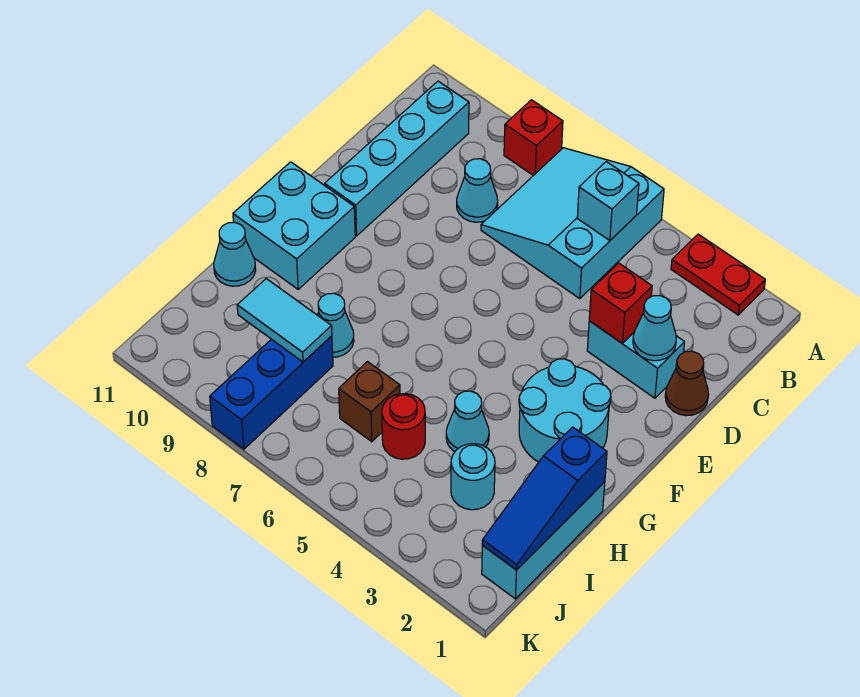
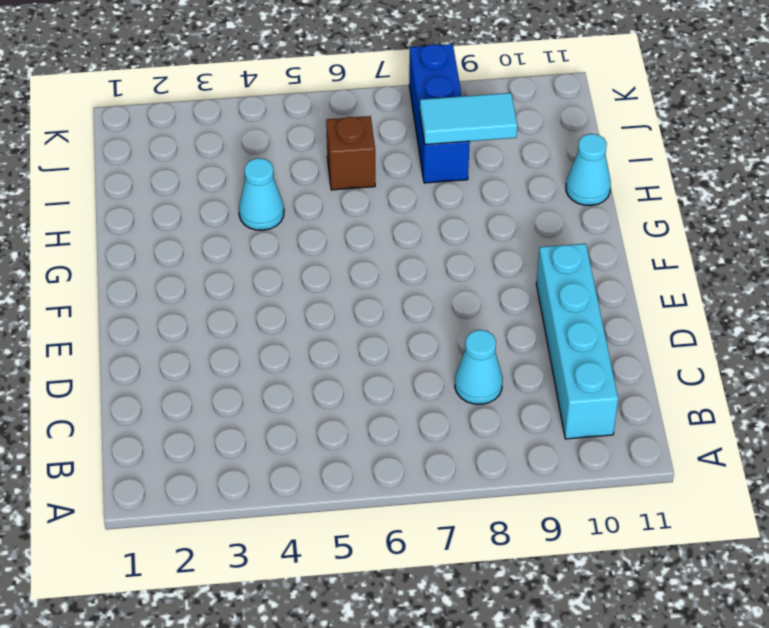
none -> red 1x2 plate [671,234,765,315]
none -> cyan 3x3 slope [481,148,664,299]
none -> red 1x1 brick [504,100,563,176]

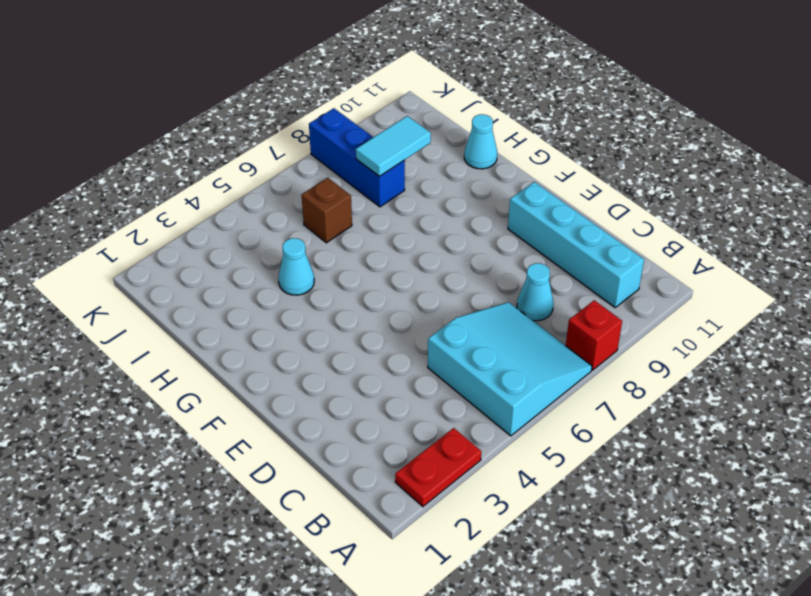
none -> brown 1x1 cone [665,351,709,416]
none -> cyan 1x2 brick [587,321,685,398]
none -> cyan 2x2 round brick [519,359,611,462]

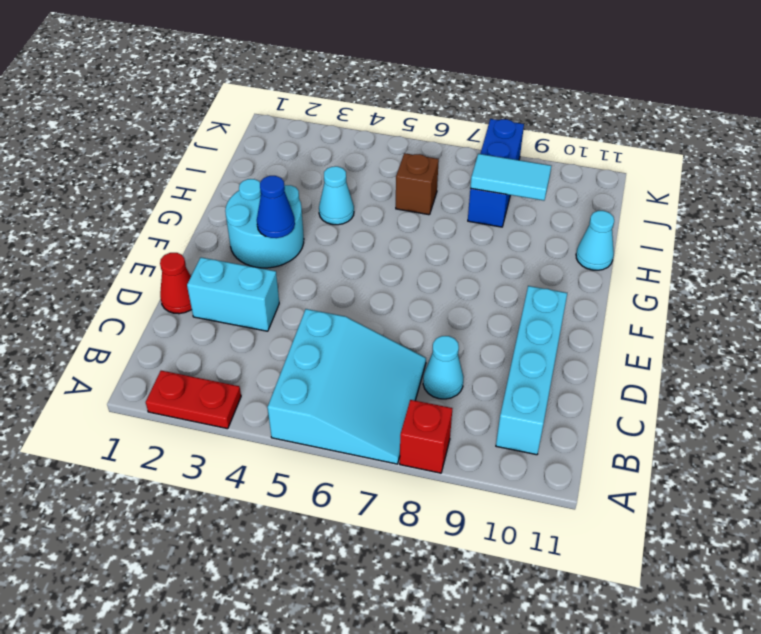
red 1x1 cone [160,253,192,314] -> brown 1x1 cone [665,351,709,416]
blue 1x1 cone [257,176,295,238] -> none
none -> cyan 2x2 brick [233,162,355,289]
none -> cyan 1x3 brick [482,482,605,599]
none -> cyan 1x1 cone [318,293,354,357]

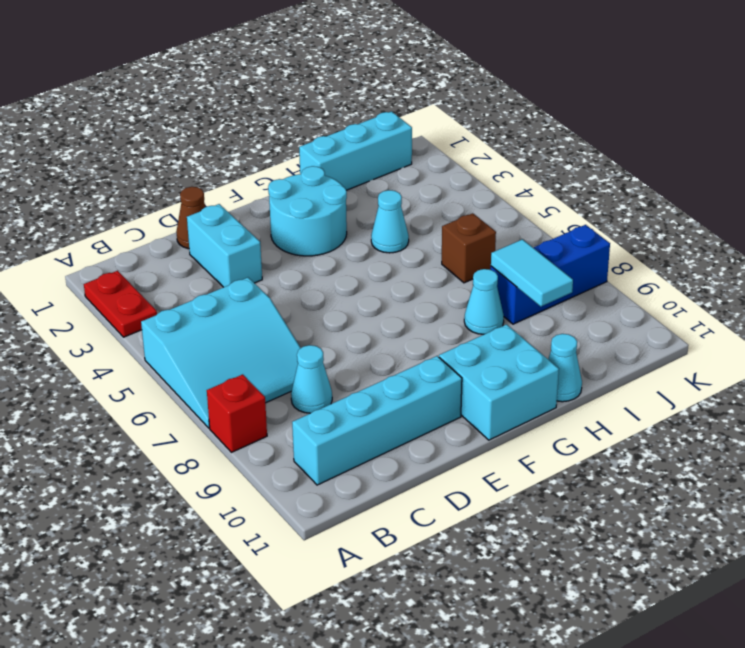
none -> cyan 1x1 round brick [451,444,495,510]
none -> red 1x1 round brick [382,393,425,459]
none -> cyan 1x1 brick [577,162,639,241]

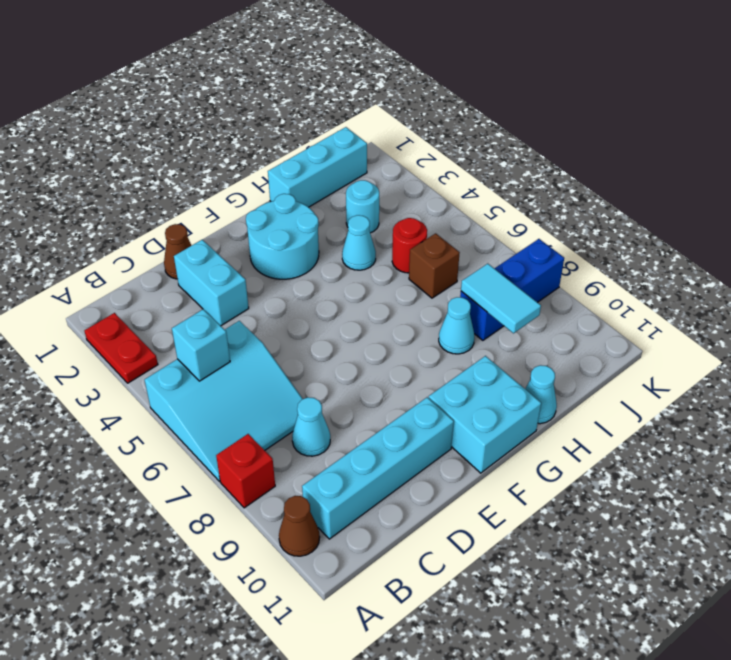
brown 1x1 cone [279,496,320,556] -> none
none -> cyan 1x1 cone [633,295,676,361]
none -> red 1x1 brick [589,263,652,343]
none -> blue 1x3 slope [482,427,607,570]

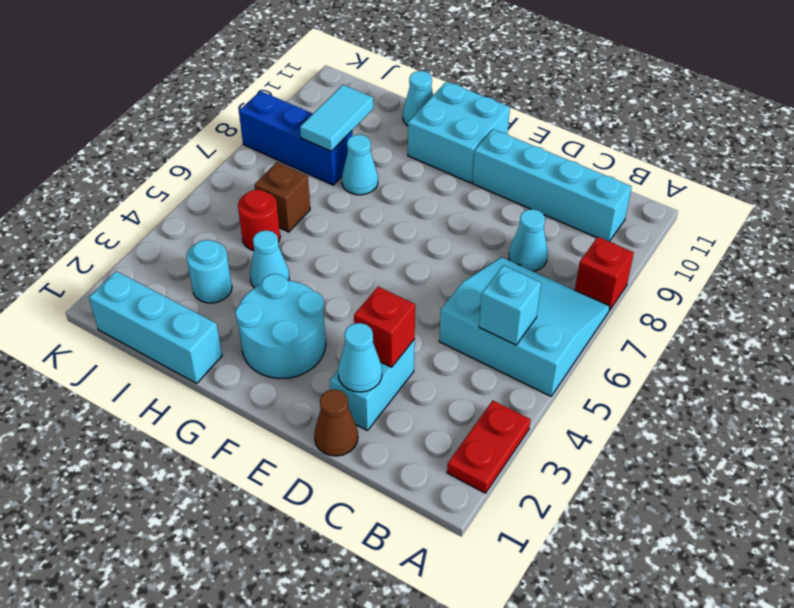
none -> blue 1x3 slope [482,427,607,570]

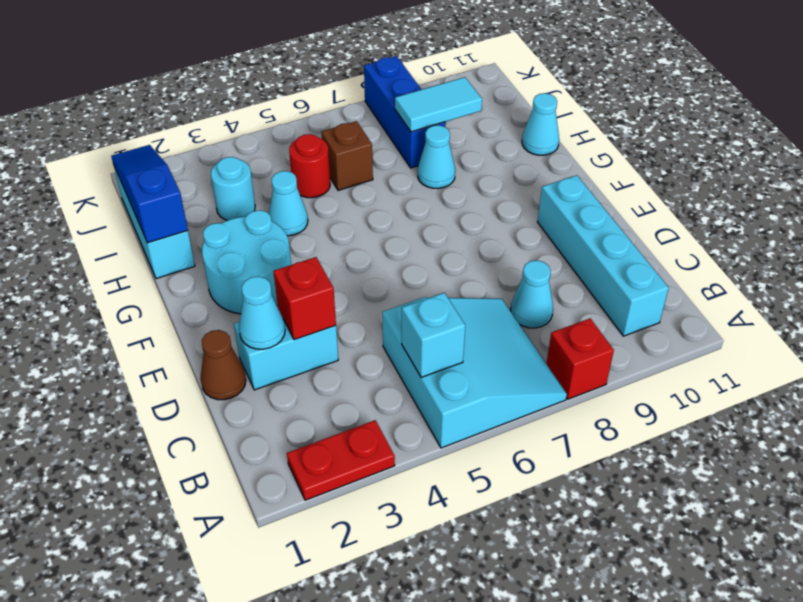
none -> cyan 2x2 brick [233,162,355,289]

